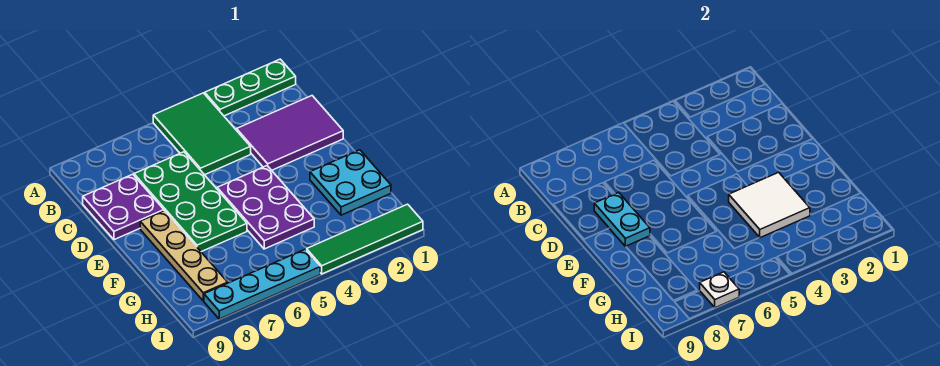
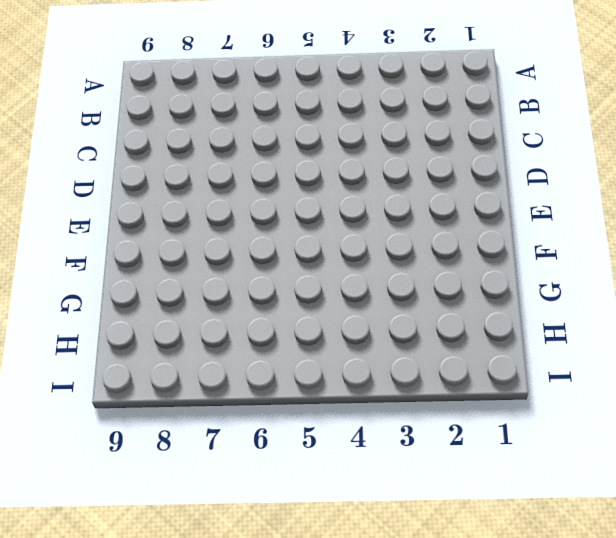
none -> green 1x3 plate [205,59,296,116]
none -> green 2x3 tile [153,93,251,175]
none -> purple 2x3 tile [237,96,343,170]

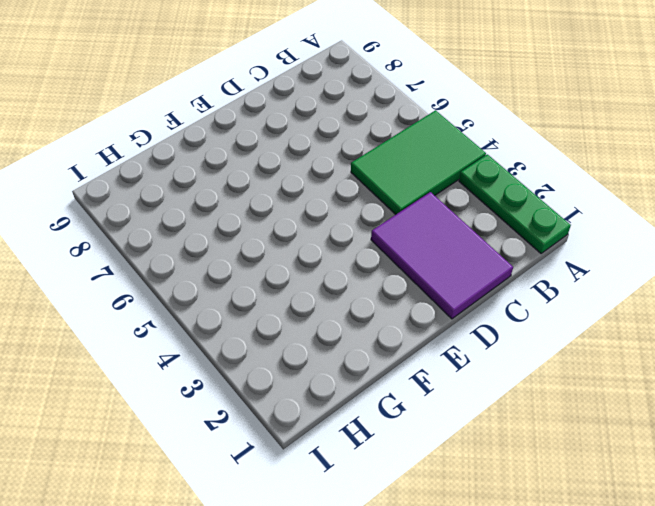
none -> green 2x4 plate [134,152,247,252]
none -> purple 2x2 plate [83,174,164,240]
none -> purple 2x3 plate [217,166,314,249]

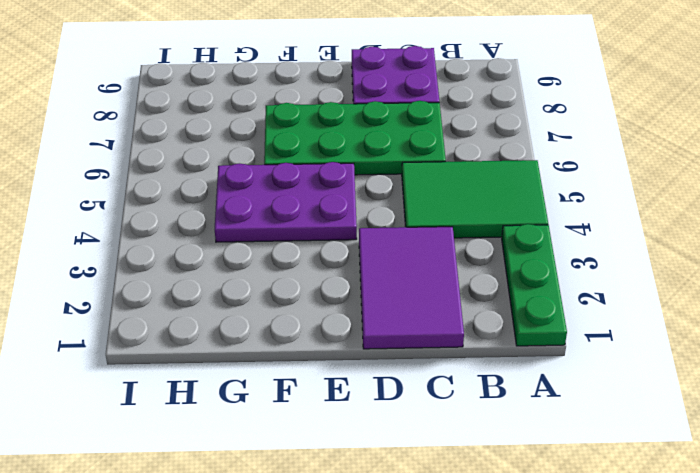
none -> tan 1x4 plate [140,211,228,301]
none -> cyan 2x2 plate [310,150,391,215]
none -> green 1x4 tile [307,204,423,274]

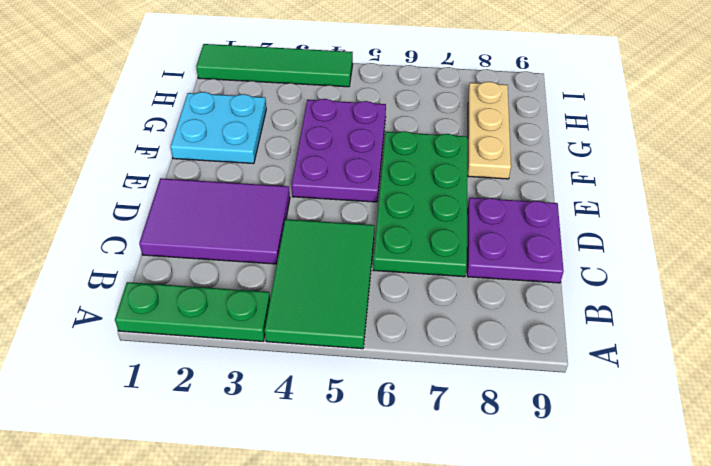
tan 1x3 plate [468,82,511,179] -> tan 1x4 plate [140,211,228,301]
none -> cyan 1x4 plate [204,249,320,319]
none -> cyan 1x2 plate [594,192,650,247]
none -> white 2x2 tile [729,172,810,238]

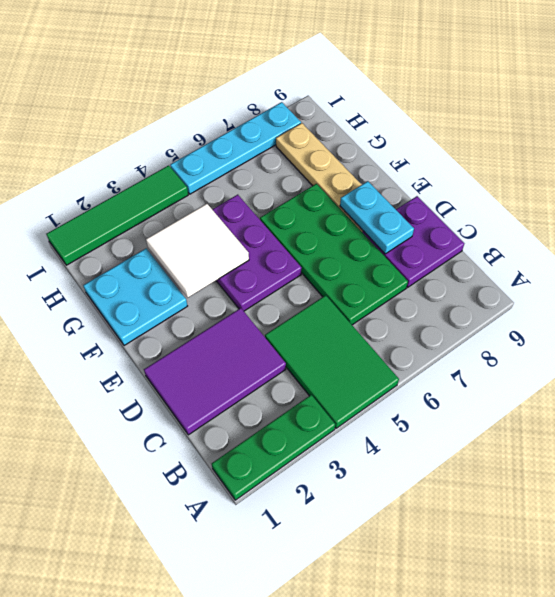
none -> white 1x1 plate [700,272,739,308]

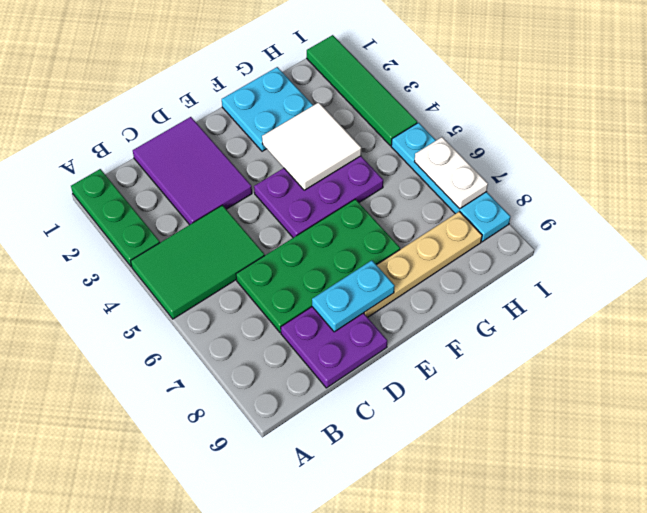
white 1x2 plate [414,137,488,209] -> white 1x1 plate [700,272,739,308]

